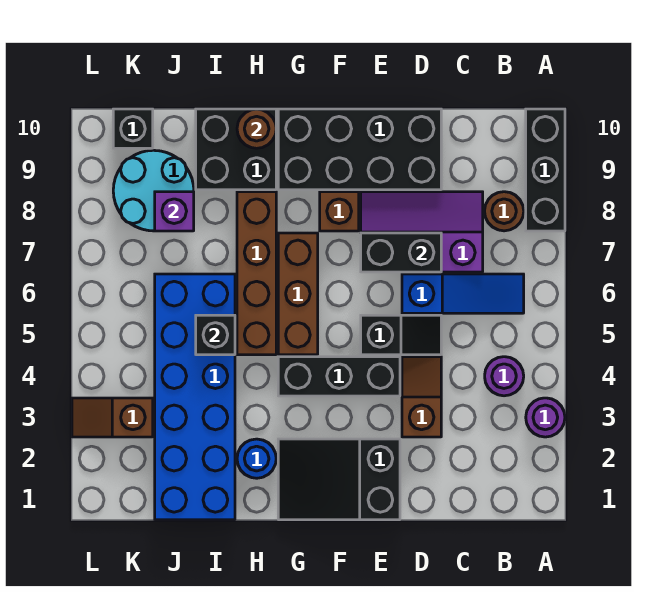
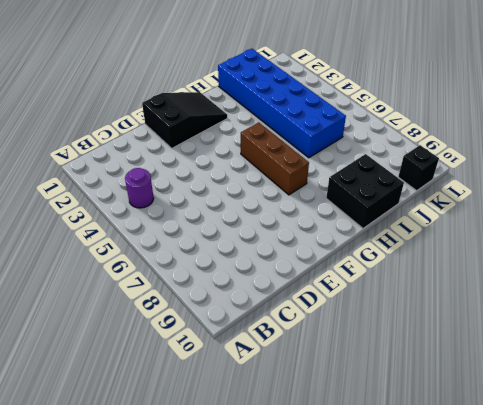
none -> purple 1x1 round brick [526,398,565,437]
none -> black 1x3 brick [526,109,565,231]
none -> blue 1x3 slope [402,274,524,313]

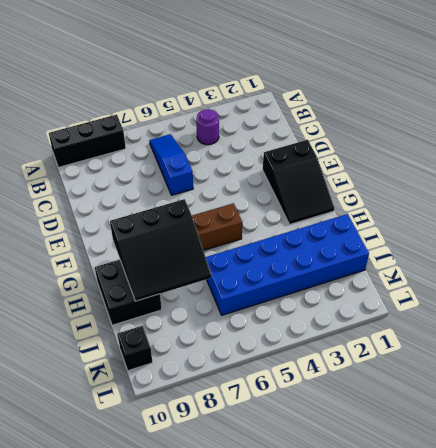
black 3x3 slope [110,199,211,301] -> none
none -> purple 1x1 round brick [526,398,565,437]
none -> brown 1x1 round brick [485,192,524,231]
none -> purple 2x3 slope [361,192,483,272]

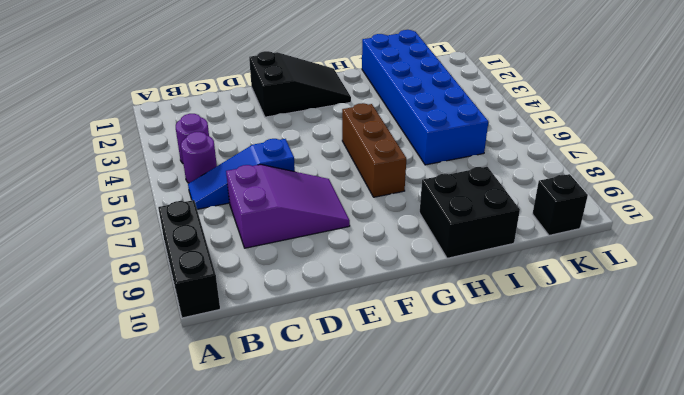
purple 1x1 round brick [181,132,217,183] -> purple 1x1 round brick moved to [526,398,565,437]
purple 2x3 slope [226,165,350,248] -> purple 2x3 slope turned to [361,192,483,272]
none -> brown 1x1 round brick [485,192,524,231]
none -> brown 1x2 slope [402,357,441,437]
none -> black 1x2 slope [361,315,441,355]

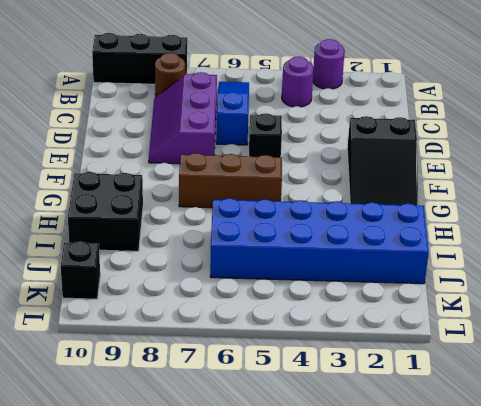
none -> brown 1x2 slope [402,357,441,437]
none -> black 2x4 brick [278,109,441,190]
none -> black 1x3 brick [278,357,400,396]

